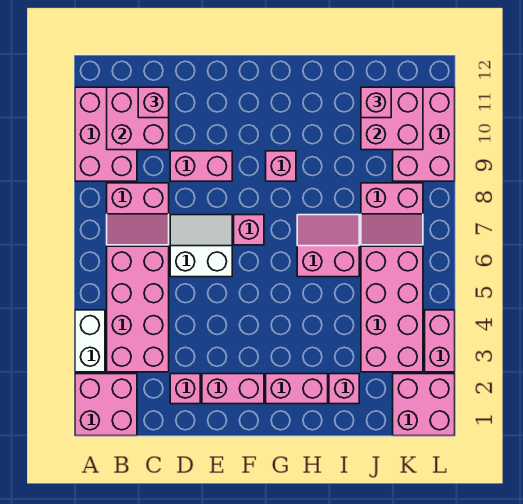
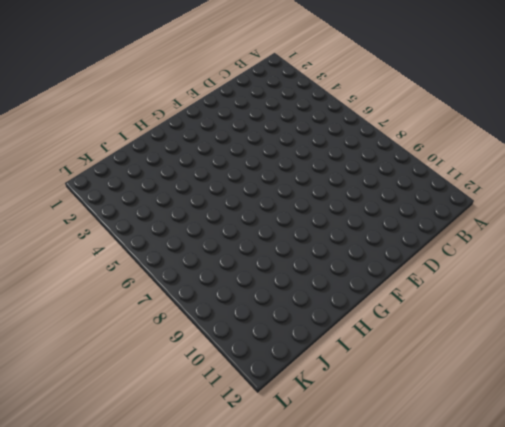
none -> pink 2x2 brick [75,374,137,436]
none -> white 1x2 brick [75,310,105,372]
none -> pink 2x3 brick [75,87,137,181]

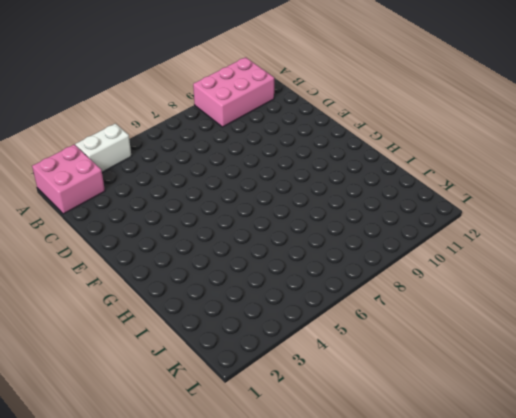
none -> pink 2x4 brick [107,246,169,372]
none -> pink 2x2 slope [107,183,169,245]
none -> pink 1x1 brick [170,374,200,404]

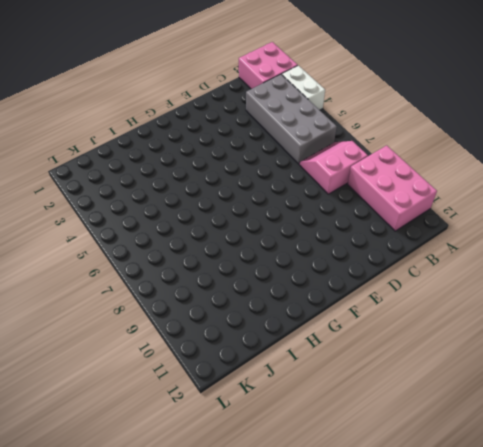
grey 2x4 brick [246,74,337,164] -> pink 2x4 brick [107,246,169,372]
none -> pink 1x1 brick [170,374,200,404]
none -> white 2x2 slope [170,215,232,277]
none -> pink 1x2 brick [170,151,232,181]

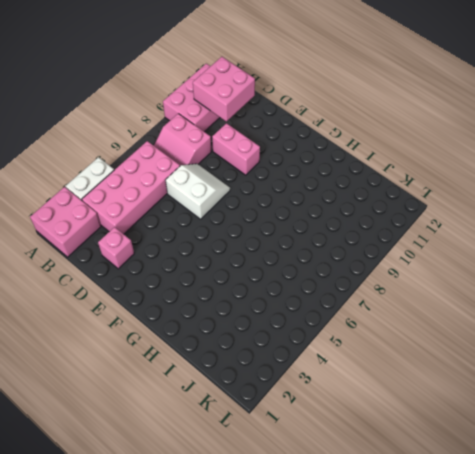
none -> pink 1x2 brick [202,374,264,404]
none -> pink 1x1 brick [234,215,264,245]
none -> pink 1x2 brick [266,374,328,404]

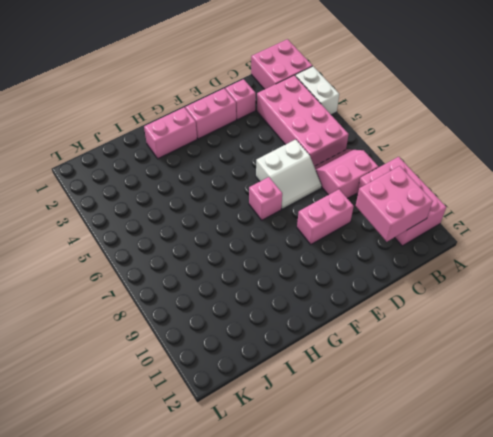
none -> pink 1x1 brick [266,151,296,181]
none -> pink 2x2 slope [297,215,359,277]
none -> pink 1x1 brick [329,374,359,404]

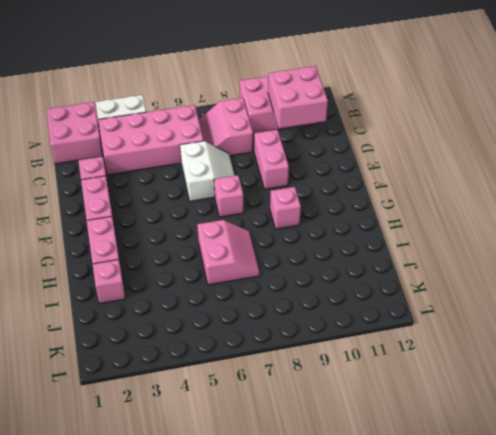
none -> pink 2x4 brick [361,246,423,372]
none -> pink 2x2 slope [361,183,423,245]
none -> pink 2x2 brick [393,374,455,436]

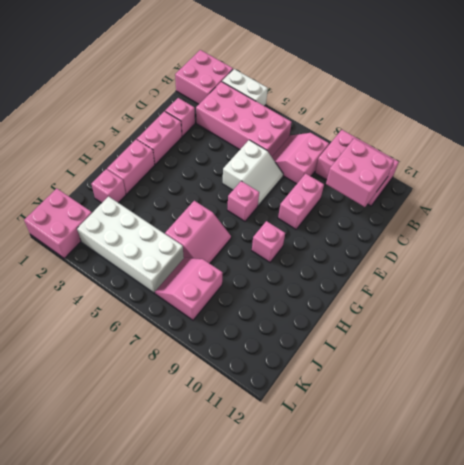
white 2x4 brick [77,196,184,293] -> pink 2x4 brick [361,246,423,372]
none -> pink 2x3 brick [393,87,455,181]
none -> pink 1x2 brick [425,310,455,372]
none -> pink 2x2 brick [361,87,423,150]

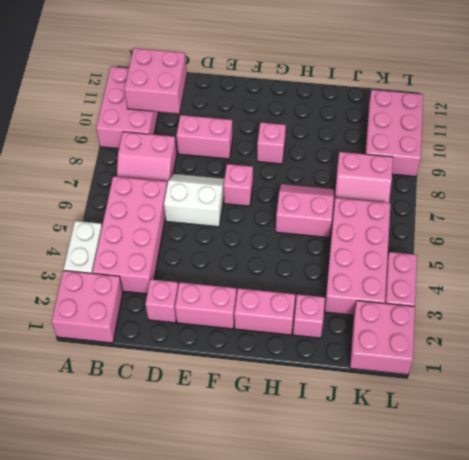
none -> pink 2x2 brick [361,87,423,150]
none -> pink 1x1 brick [138,87,169,118]
none -> pink 1x1 brick [361,87,391,118]

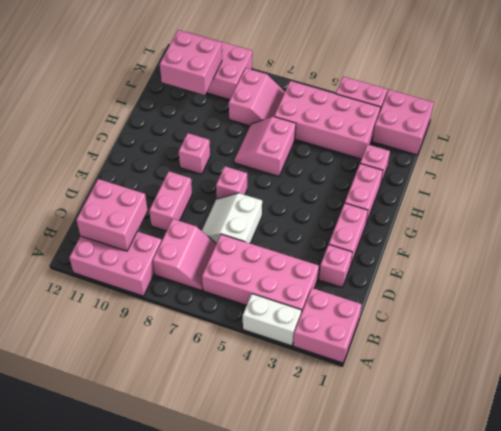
none -> pink 1x1 brick [138,87,169,118]
none -> pink 1x1 brick [361,87,391,118]

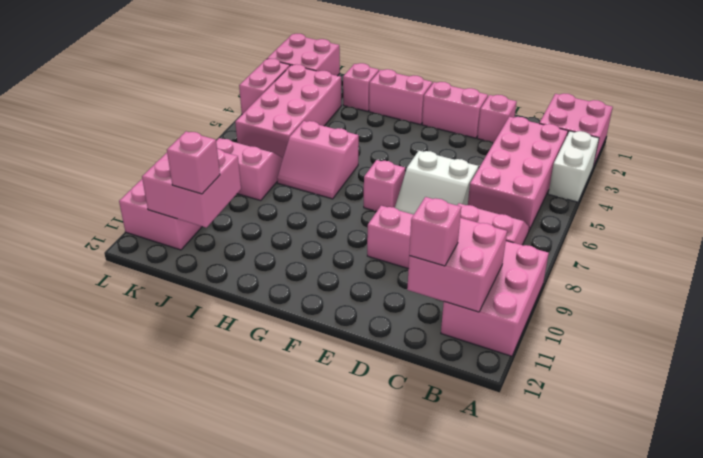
none -> pink 1x1 brick [266,151,296,181]

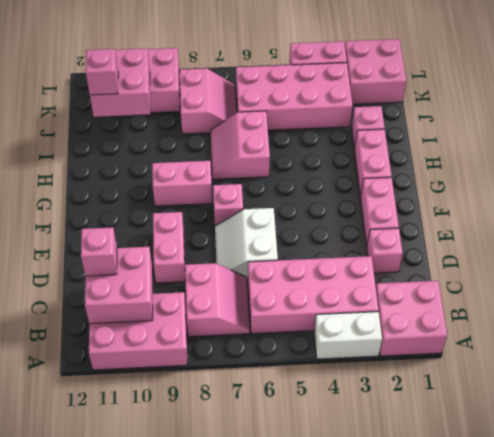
pink 1x2 brick [152,161,212,206] -> pink 1x1 brick [266,151,296,181]

